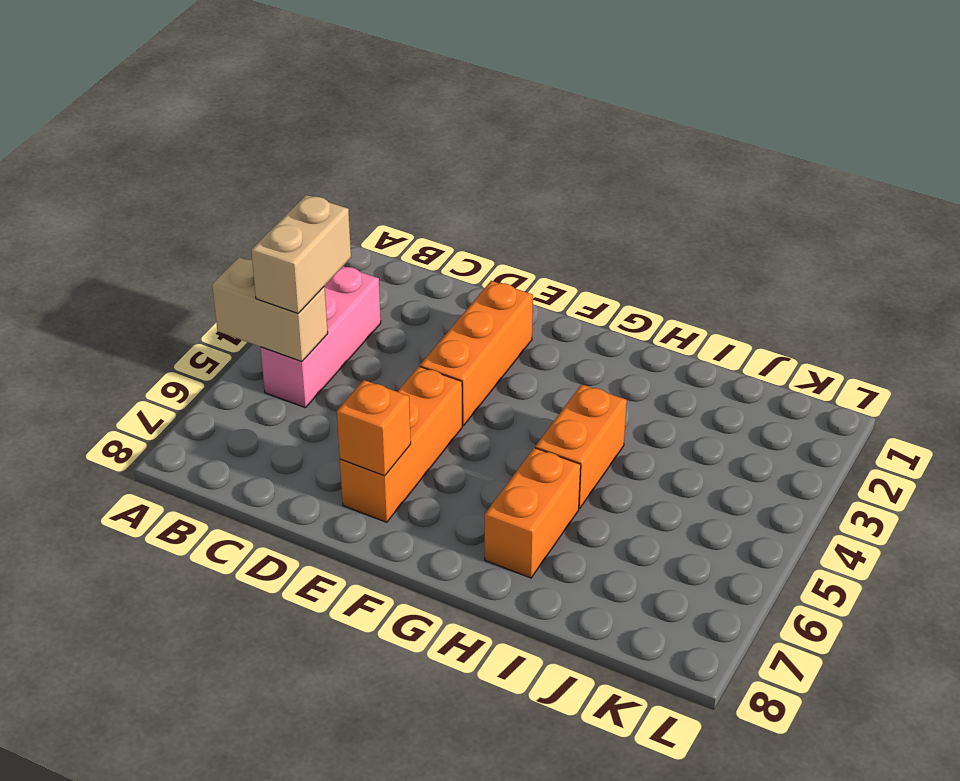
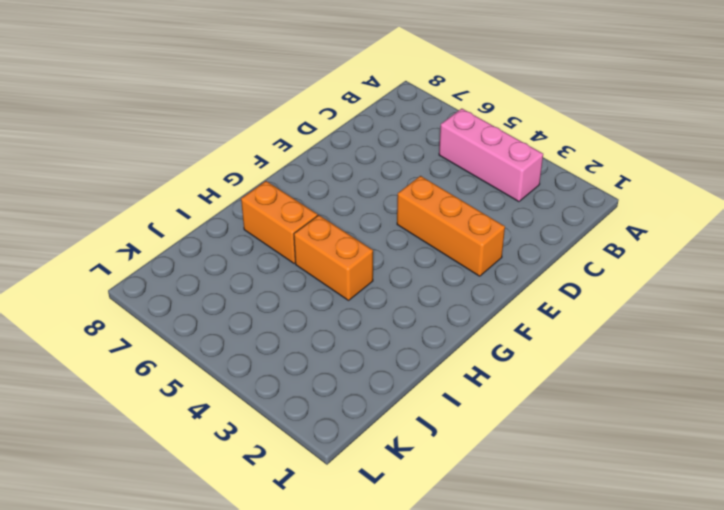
none -> orange 1x3 brick [340,366,462,522]
none -> tan 1x2 brick [212,257,328,361]

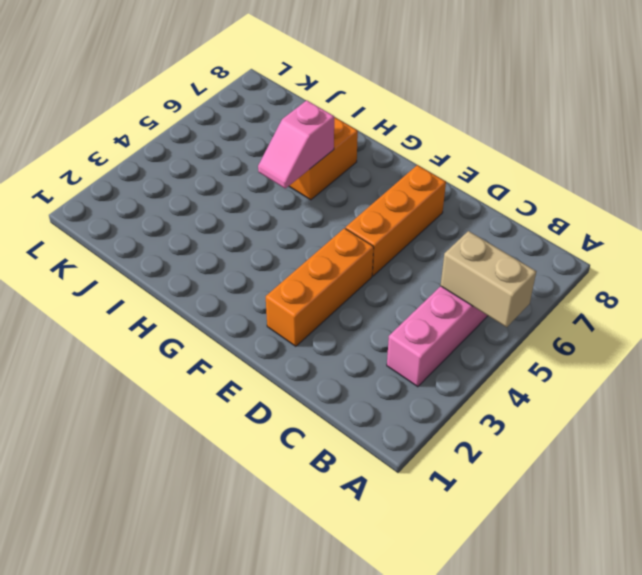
pink 1x2 slope [258,100,334,188] -> none
none -> orange 1x2 brick [535,384,627,509]
none -> orange 1x1 brick [337,380,411,476]

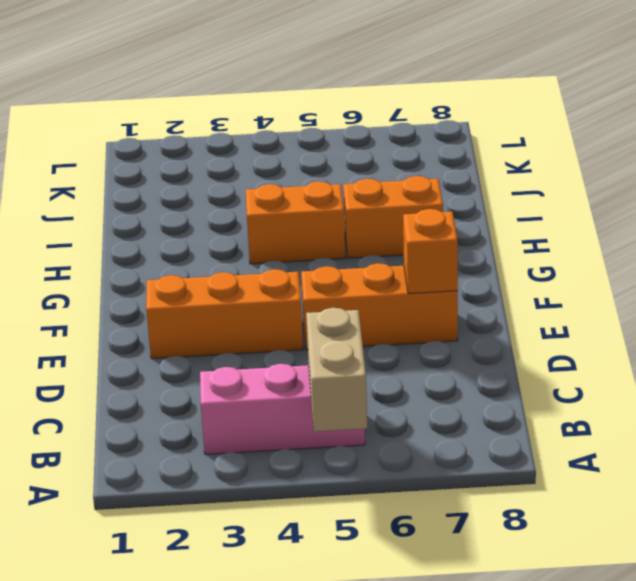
none -> tan 1x2 brick [251,195,351,313]

